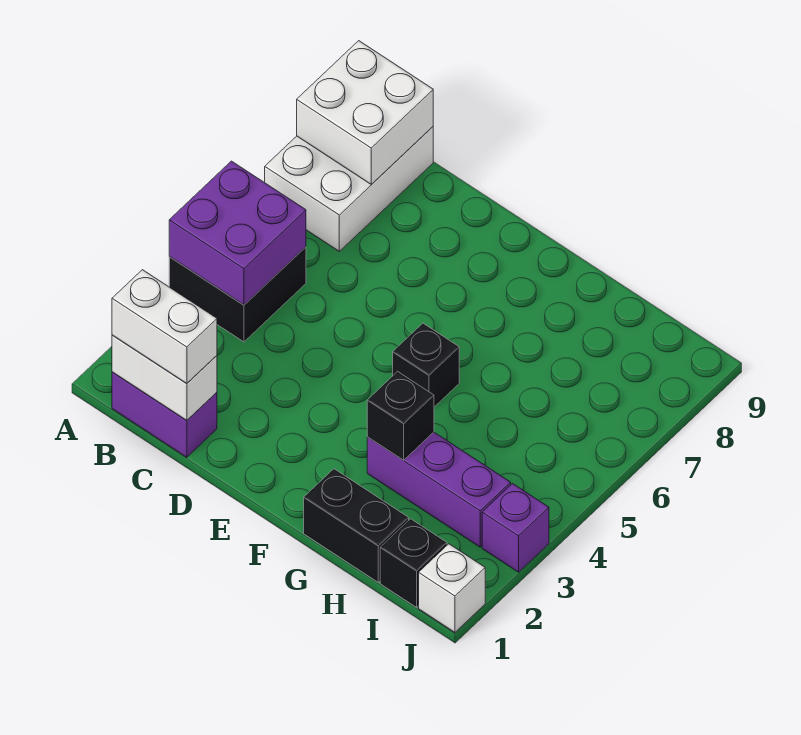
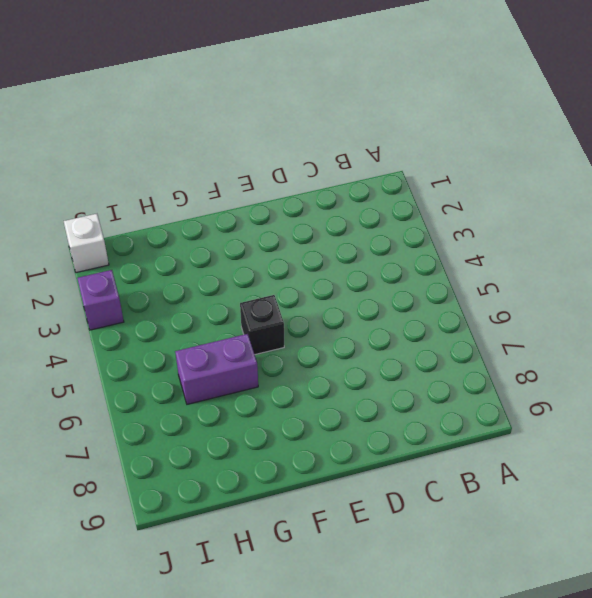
purple 1x2 brick [175,334,258,404] -> purple 1x2 brick moved to [112,372,217,457]
none -> black 2x2 brick [169,247,306,342]
none -> white 2x3 brick [265,127,433,251]
none -> black 1x2 brick [304,469,409,582]

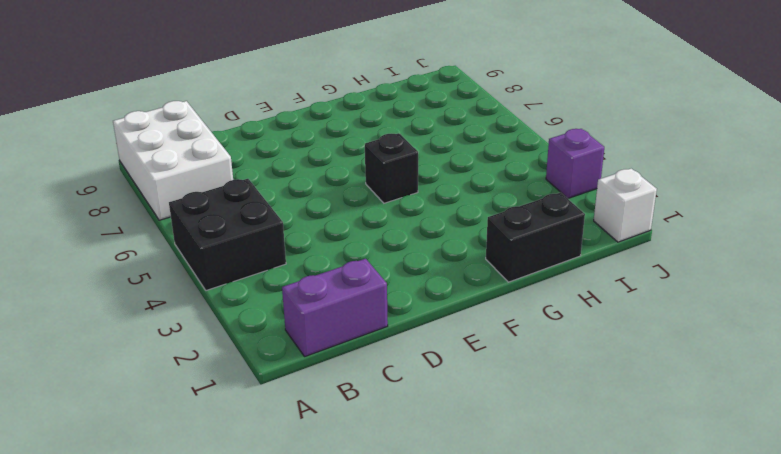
none -> purple 1x3 brick [367,432,511,547]
none -> black 1x1 brick [380,519,447,607]
none -> purple 2x2 brick [169,161,306,305]

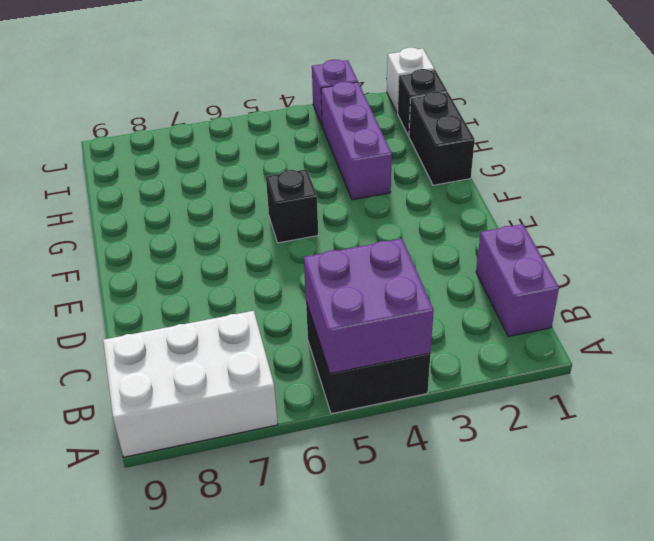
none -> white 2x2 brick [297,41,433,185]
none -> white 1x2 brick [112,335,217,420]
none -> black 1x1 brick [367,372,434,460]

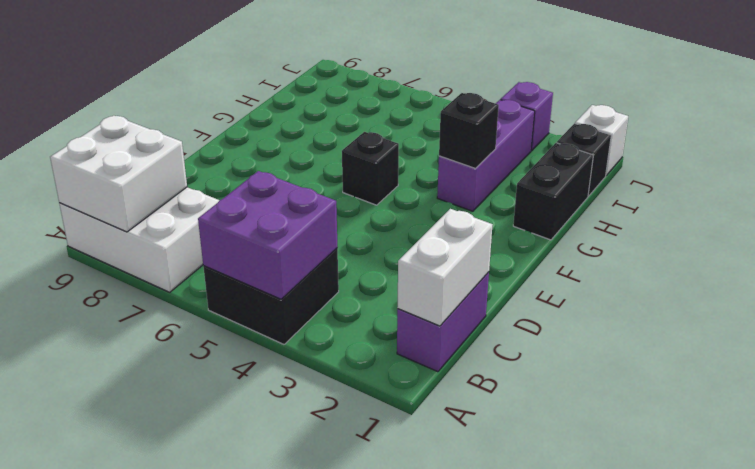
none -> white 1x2 brick [112,270,217,384]

